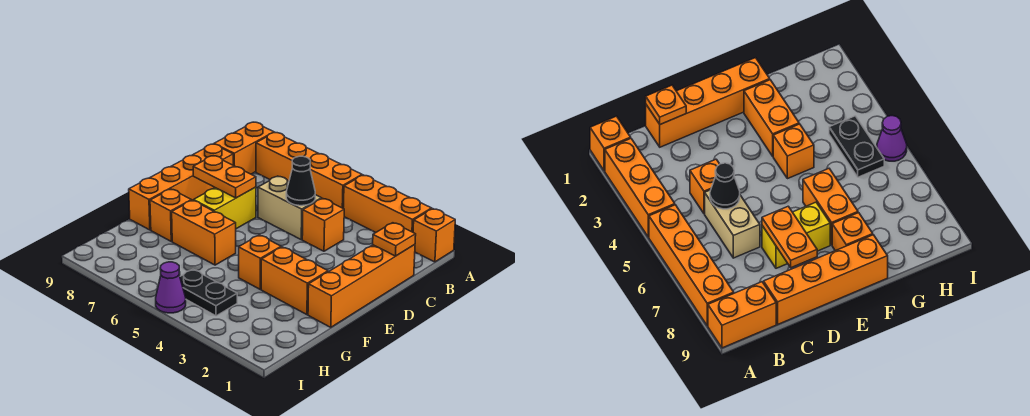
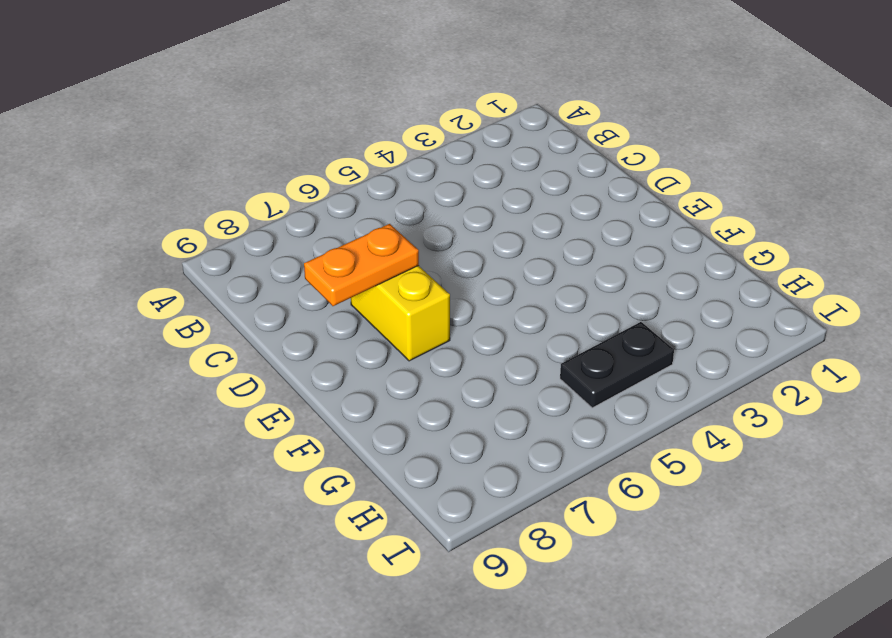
none -> orange 1x1 brick [413,209,455,262]
none -> orange 1x3 brick [343,175,432,232]
none -> orange 1x4 brick [256,133,362,208]

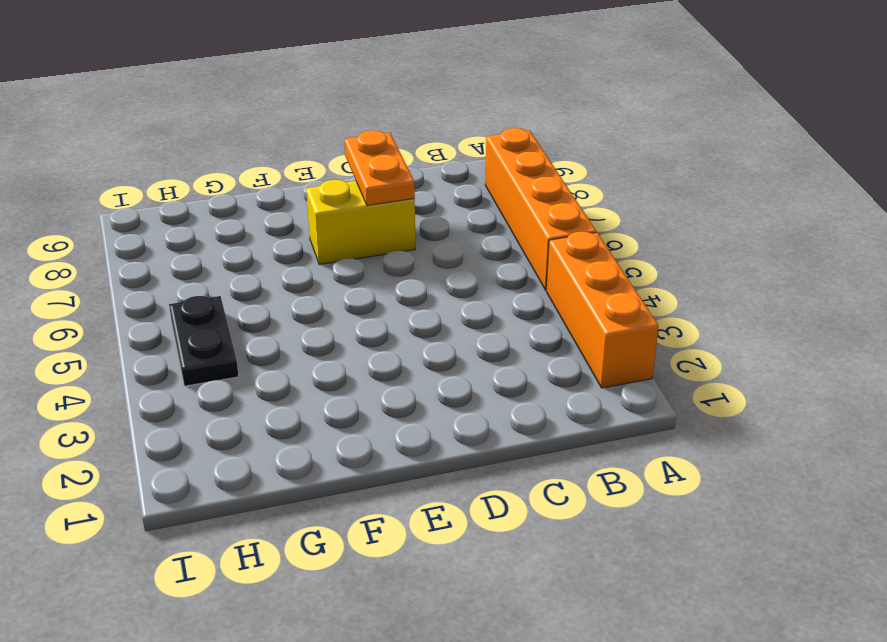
none -> orange 1x1 brick [413,209,455,262]
none -> orange 1x2 brick [214,122,274,174]
none -> orange 1x4 brick [308,245,415,327]

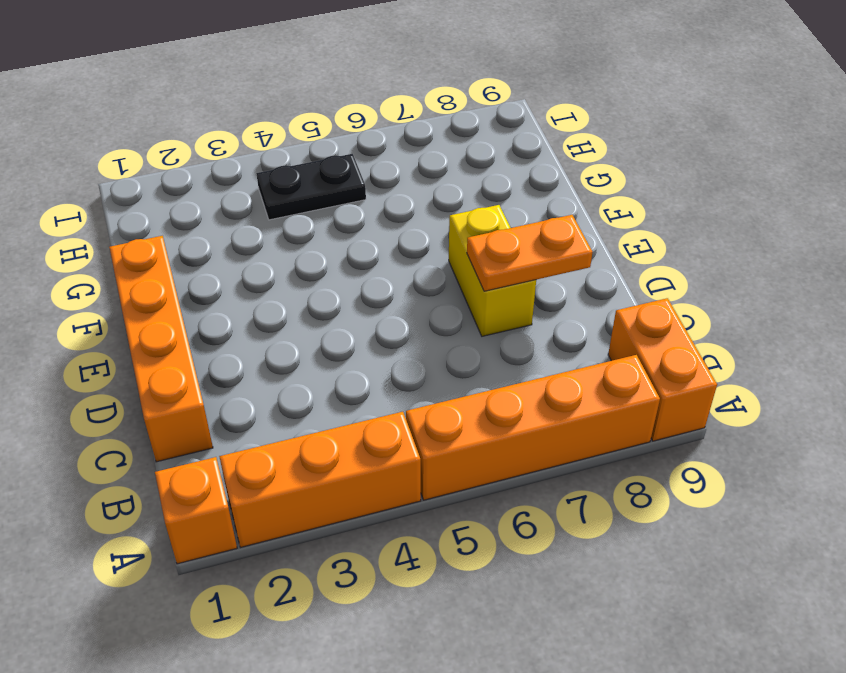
none -> orange 1x1 brick [302,198,344,251]
none -> tan 1x2 brick [258,176,321,240]
none -> orange 1x4 brick [129,144,233,230]

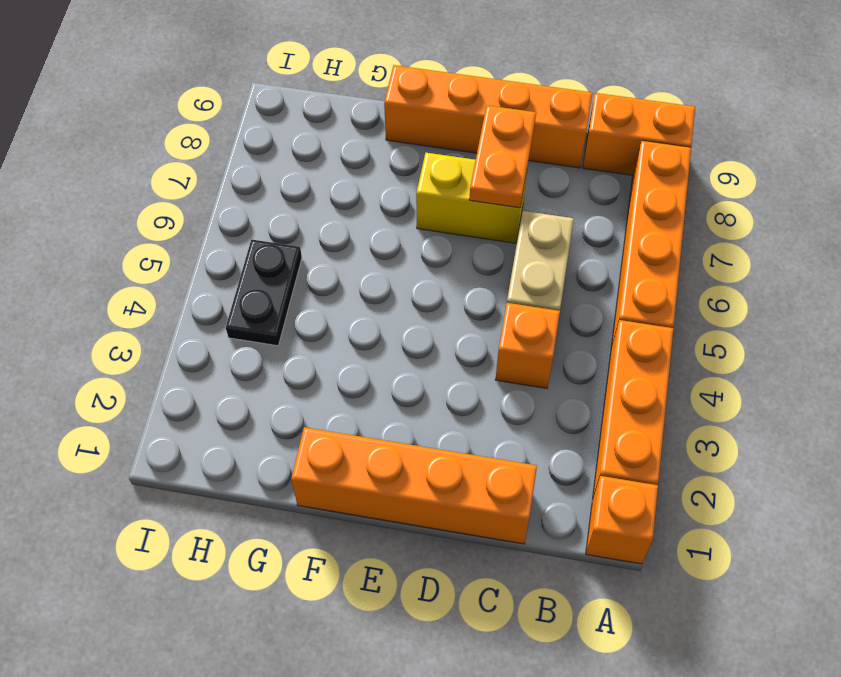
none -> orange 1x2 brick [261,247,328,315]
none -> orange 1x1 brick [239,235,281,289]
none -> orange 1x2 brick [172,200,236,265]

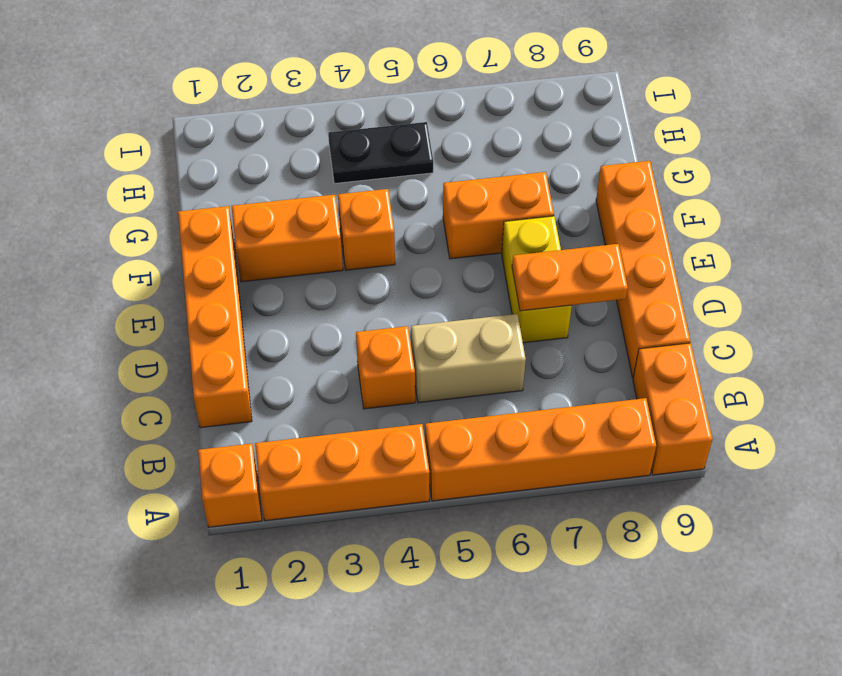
none -> orange 1x1 brick [150,189,191,241]
none -> purple 1x1 cone [156,262,186,313]
none -> orange 1x1 plate [373,223,416,256]

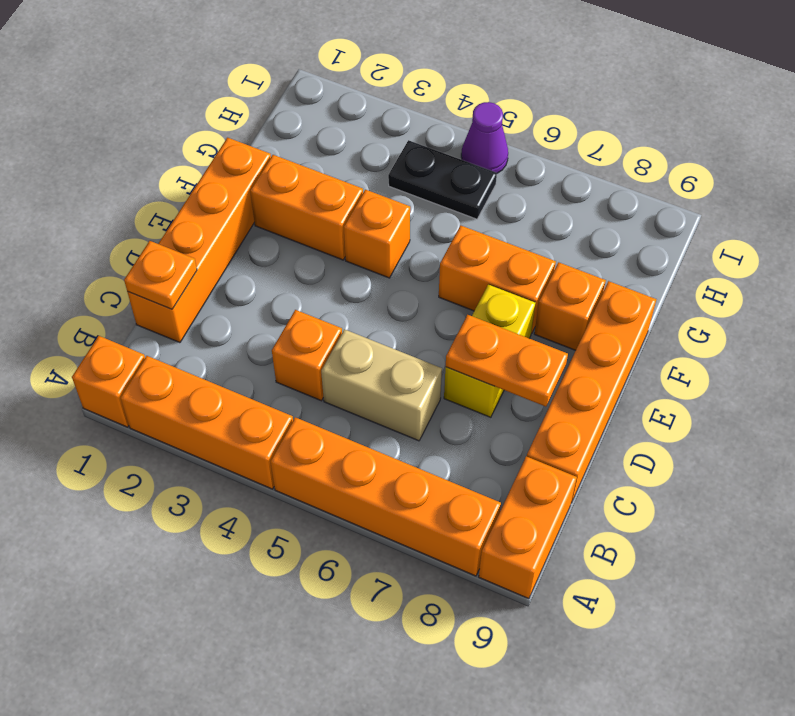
none -> black 1x1 cone [286,156,315,206]

